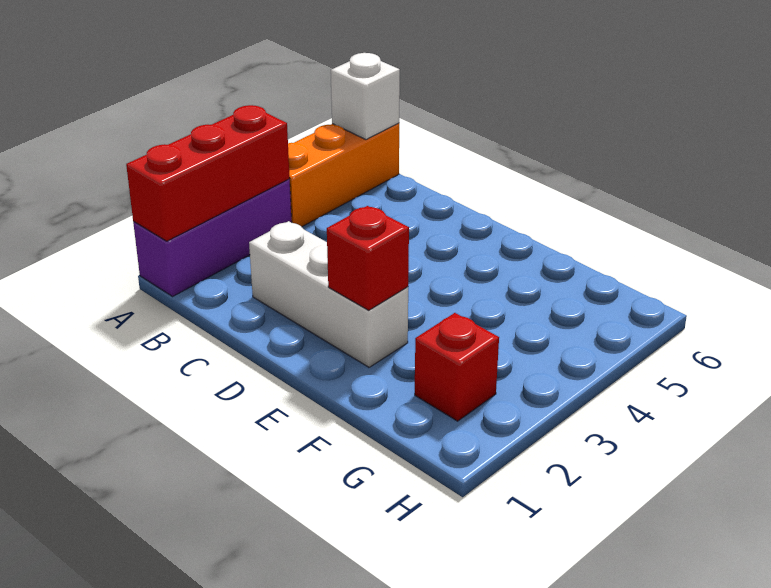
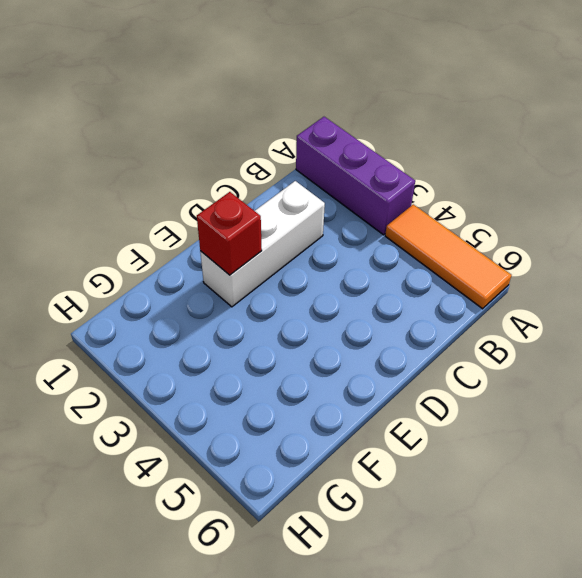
orange 1x3 tile [385,204,512,309] -> orange 1x3 brick [288,123,399,227]
none -> red 1x1 brick [415,313,499,421]
none -> red 1x3 brick [126,105,290,241]

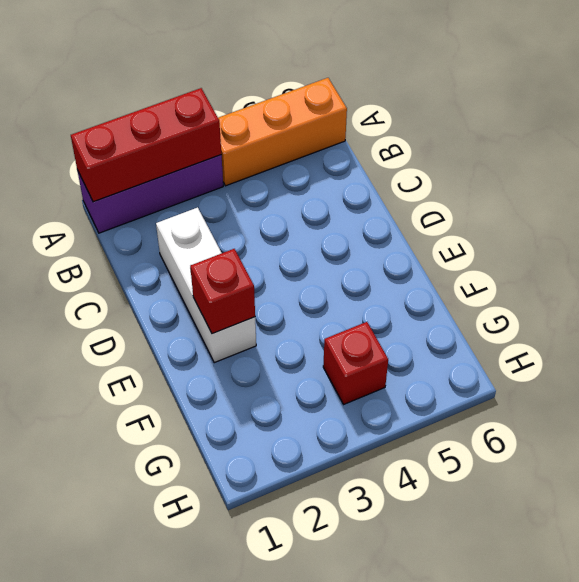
red 1x1 brick [323,322,388,404] -> red 1x1 brick moved to [415,313,499,421]
none -> white 1x1 brick [331,53,400,140]

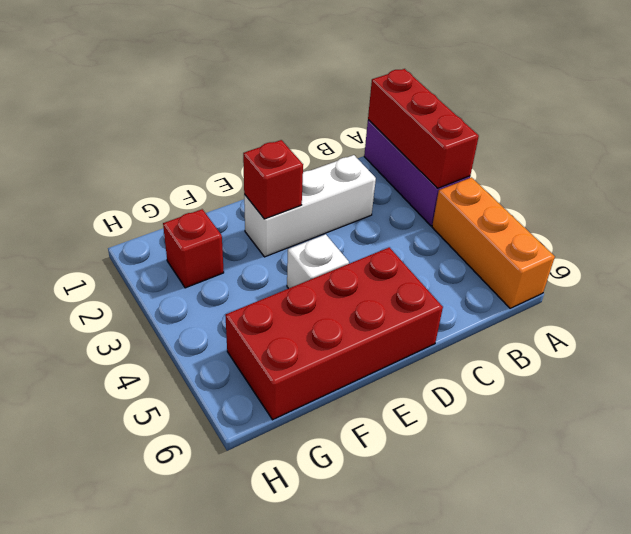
red 2x4 brick [225,247,443,420] -> none
white 1x1 brick [287,234,349,288] -> white 1x1 brick moved to [331,53,400,140]

